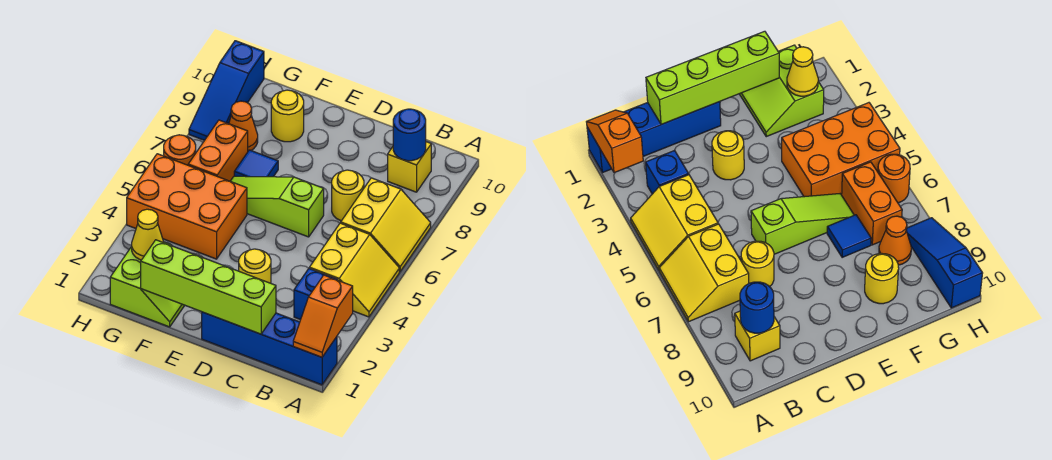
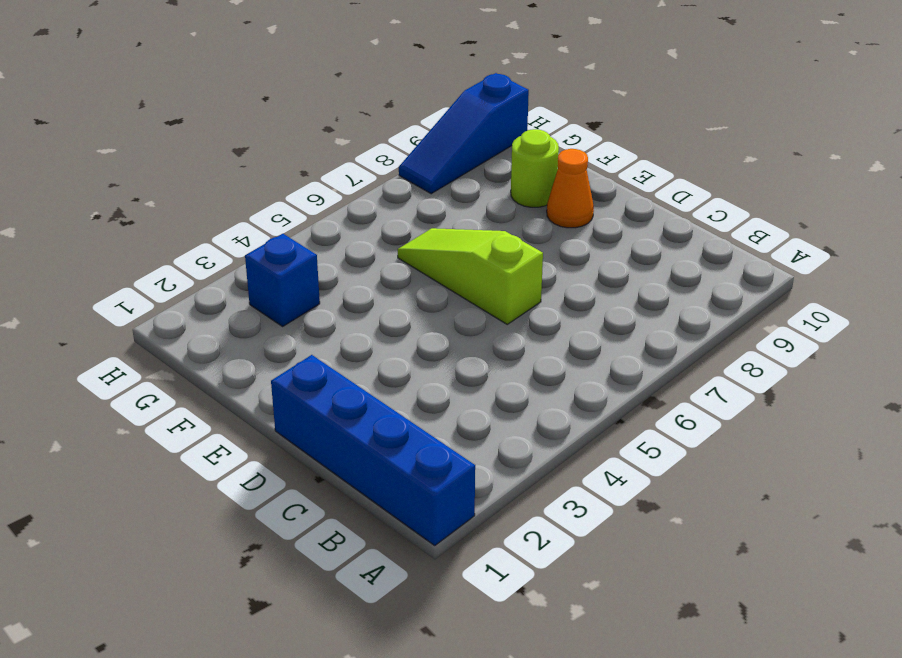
orange 1x1 cone [547,149,594,228] -> orange 1x1 cone moved to [229,101,258,151]
lime 1x1 round brick [511,129,559,207] -> yellow 1x1 round brick [271,90,304,142]
blue 1x1 brick [245,234,320,326] -> blue 1x1 brick moved to [294,269,338,320]
none -> yellow 2x2 slope [309,223,399,317]
none -> yellow 2x2 slope [341,178,431,272]
none -> yellow 1x1 brick [388,142,431,192]

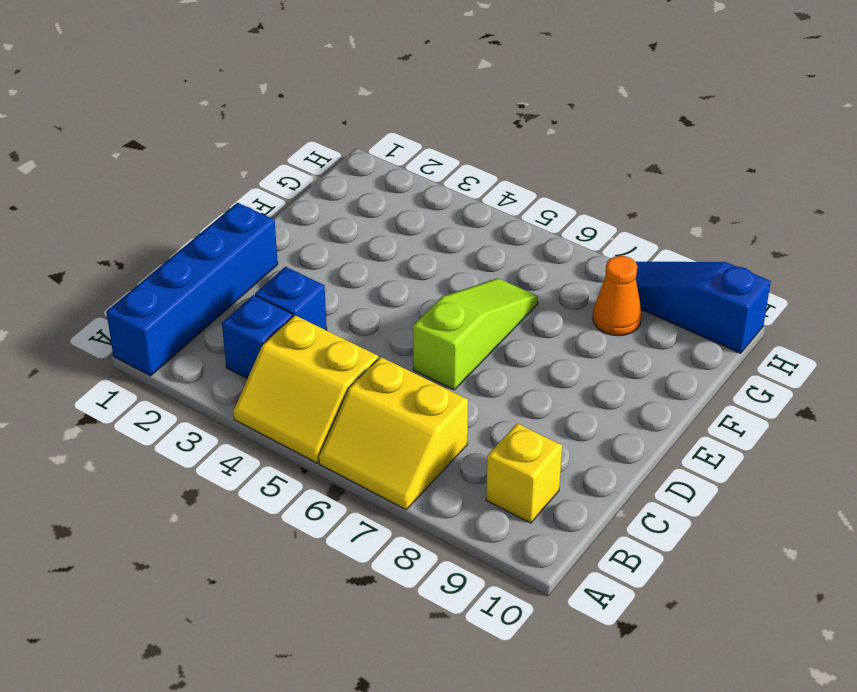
blue 1x1 brick [255,267,327,330] -> none
none -> yellow 1x1 round brick [332,170,364,221]
none -> yellow 1x1 round brick [239,249,271,283]
none -> lime 2x2 slope [110,242,185,327]

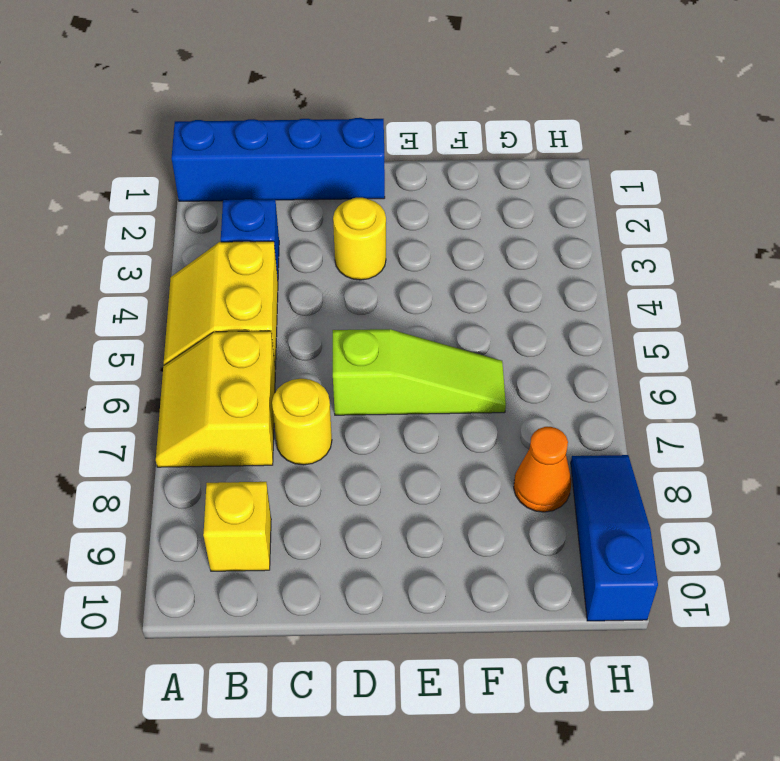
none -> lime 2x2 slope [110,242,185,327]
none -> orange 2x3 brick [127,154,247,259]
none -> blue 1x1 tile [234,150,278,177]

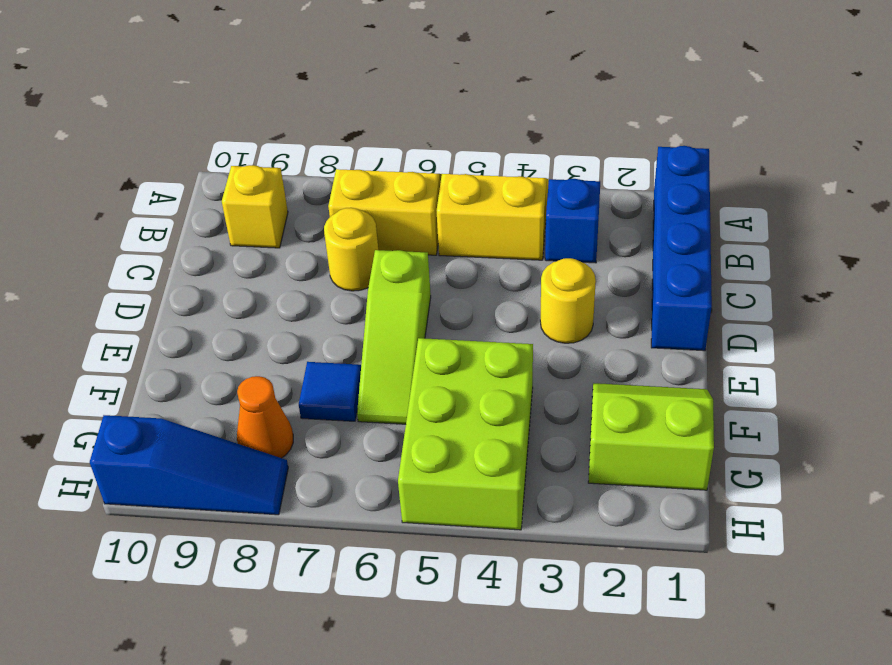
lime 2x3 brick [398,338,533,530] -> orange 2x3 brick [127,154,247,259]
none -> yellow 1x1 round brick [271,90,304,142]
none -> orange 1x2 brick [188,120,248,181]
none -> orange 1x1 round brick [164,135,196,165]

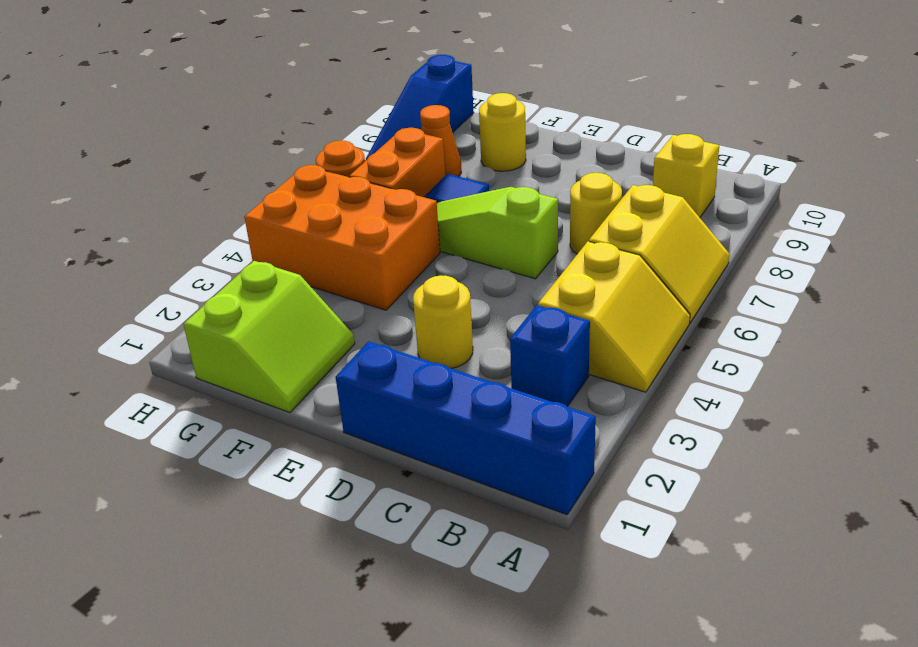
none -> orange 1x2 slope [293,275,353,357]
none -> blue 1x1 round brick [393,109,426,161]
none -> lime 1x4 brick [141,240,276,334]

